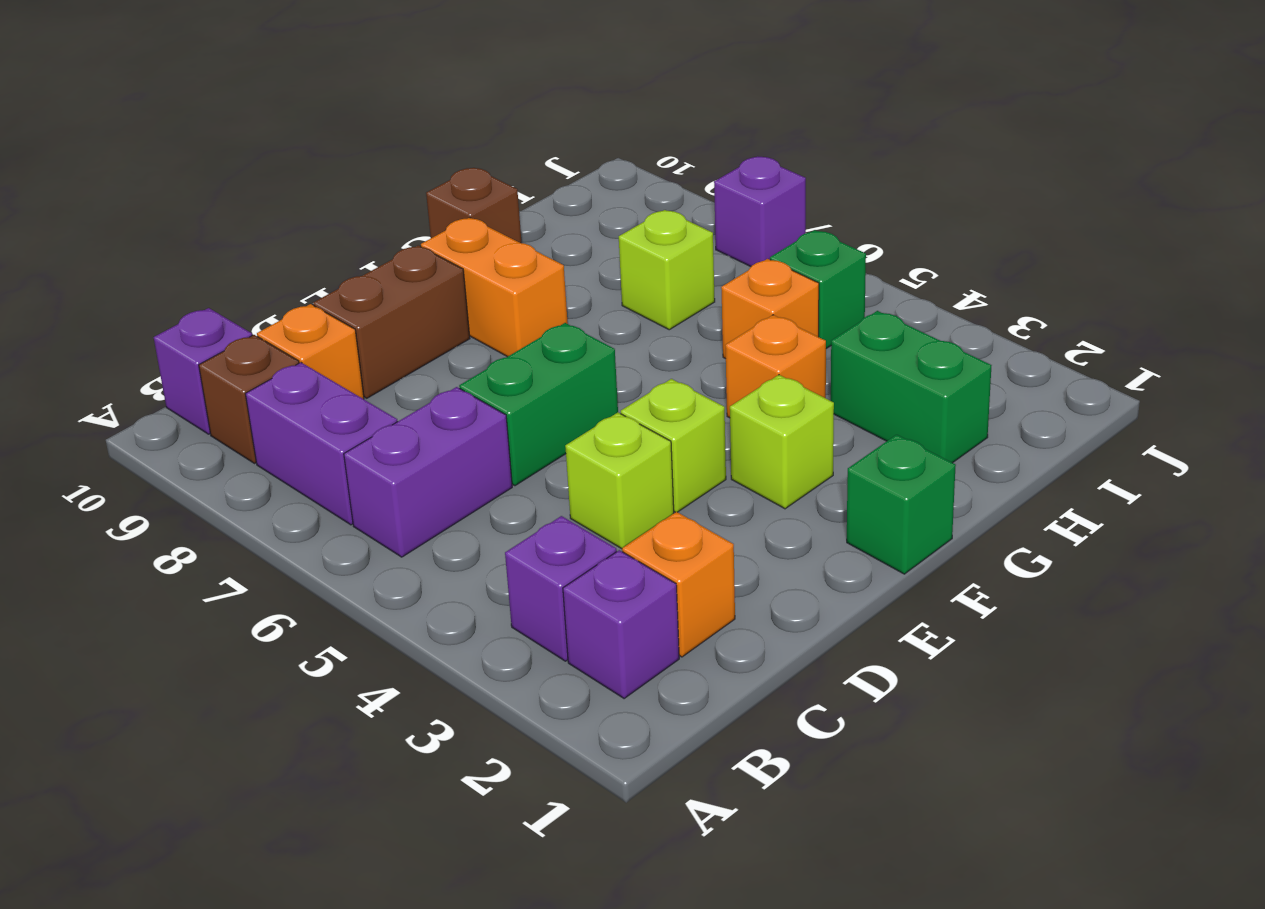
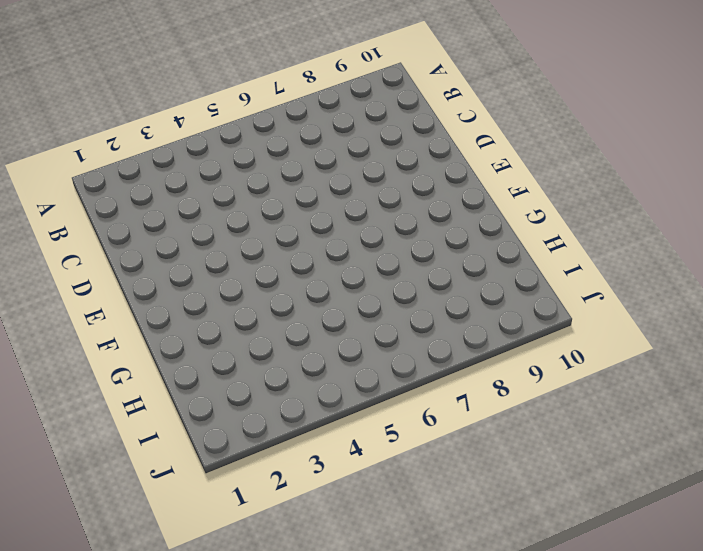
none -> purple 1x1 brick [563,550,679,699]
none -> purple 1x1 brick [505,516,617,661]
none -> purple 1x2 brick [344,387,512,557]

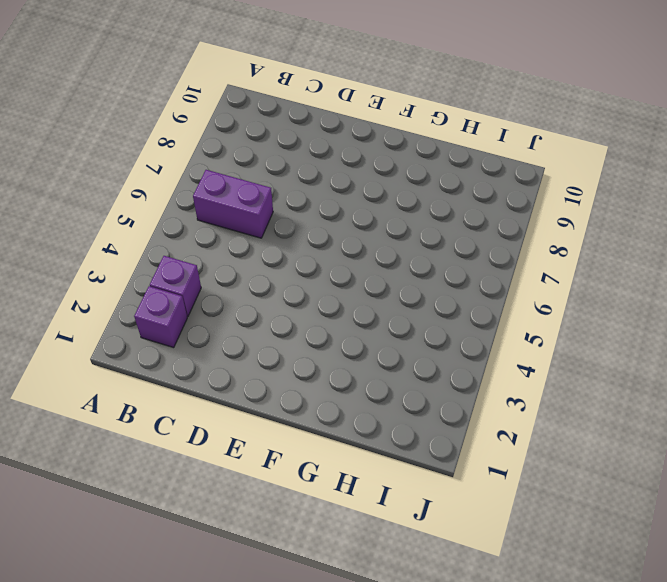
none -> purple 1x2 brick [246,363,398,525]
none -> brown 1x1 brick [199,335,299,463]
none -> purple 1x1 brick [154,308,252,434]

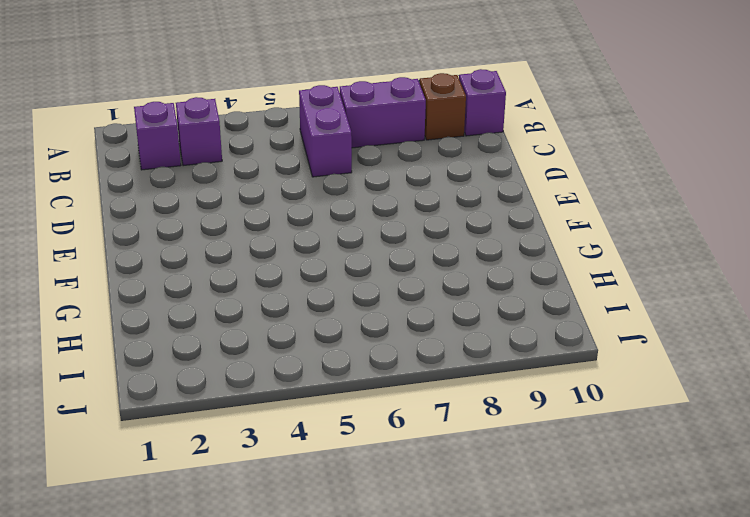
none -> orange 1x1 brick [622,512,735,657]
none -> orange 1x1 brick [257,304,364,399]
none -> lime 1x1 brick [565,413,674,549]

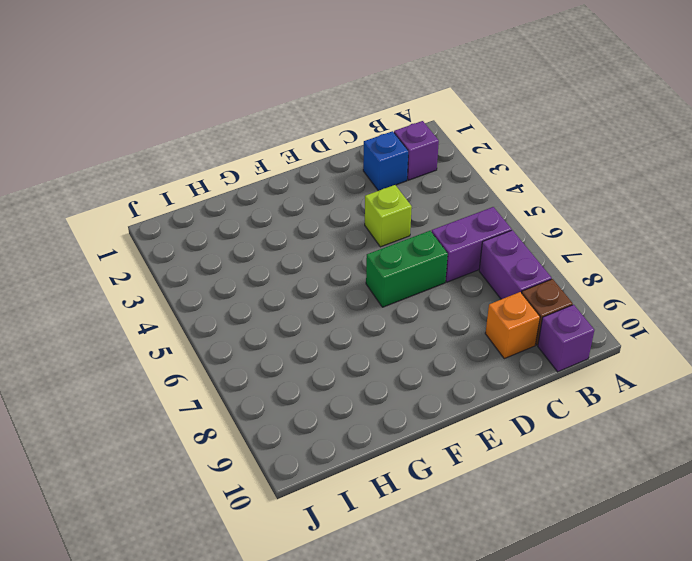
blue 1x1 brick [363,131,408,191] -> orange 1x1 brick [622,512,735,657]
none -> purple 1x1 brick [505,516,617,661]
none -> brown 1x2 brick [313,245,470,398]
none -> lime 1x1 brick [621,379,726,512]

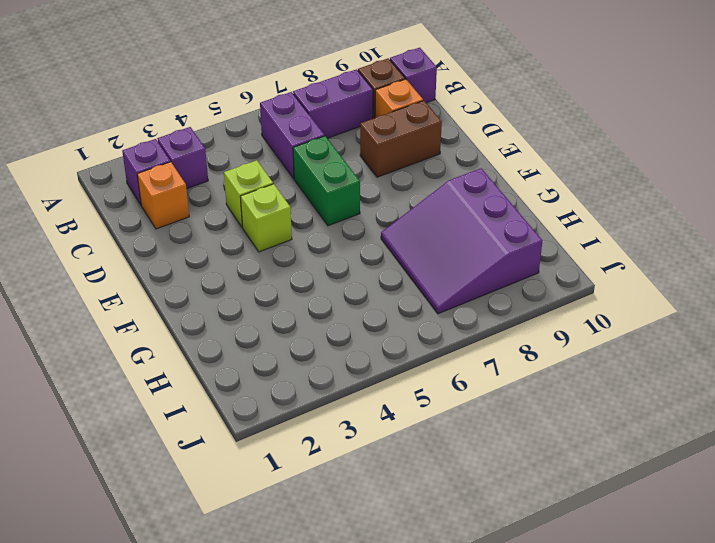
brown 1x2 brick [360,101,442,177] -> brown 1x2 brick turned to [313,245,470,398]
purple 3x3 slope [381,168,543,314] -> lime 1x1 brick [619,210,715,330]
none -> green 1x1 brick [847,435,956,574]
none -> lime 1x1 brick [730,375,834,509]
none -> orange 1x2 brick [421,217,568,357]

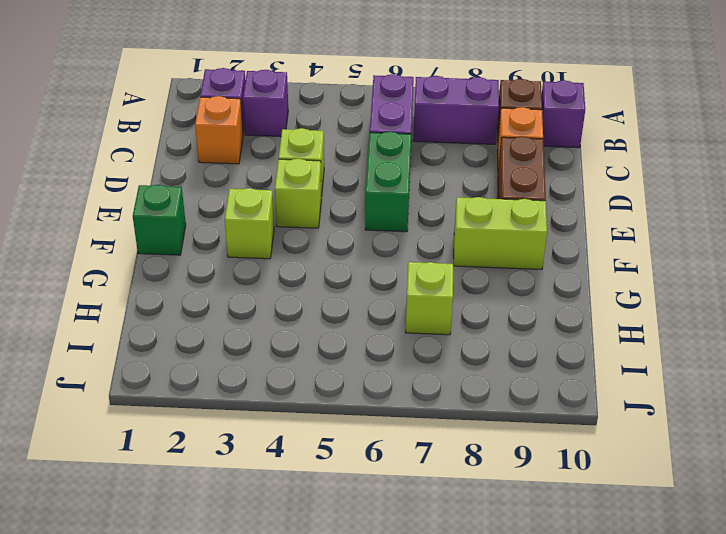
lime 1x2 brick [454,197,547,270] -> orange 1x2 brick [421,217,568,357]
none -> orange 1x1 brick [725,315,826,418]
none -> brown 1x1 brick [426,168,522,243]
none -> green 1x2 brick [831,311,992,463]

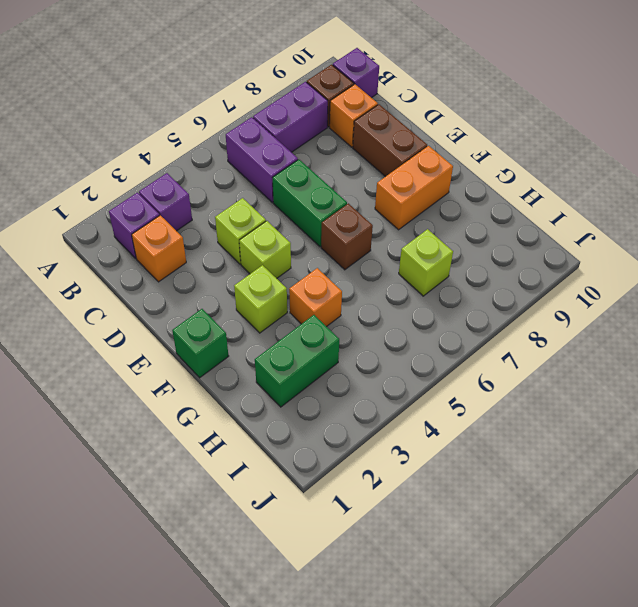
brown 1x1 brick [321,203,373,270] -> brown 1x1 brick moved to [426,168,522,243]
none -> orange 1x1 brick [721,259,819,359]
none -> green 1x1 brick [770,230,866,349]
none -> purple 1x1 brick [714,156,806,266]

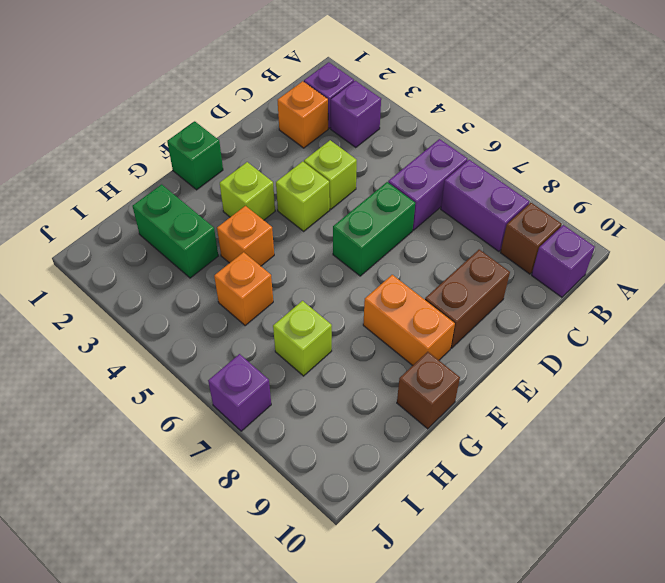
none -> orange 1x1 brick [257,304,364,399]
none -> green 1x1 brick [770,230,866,349]

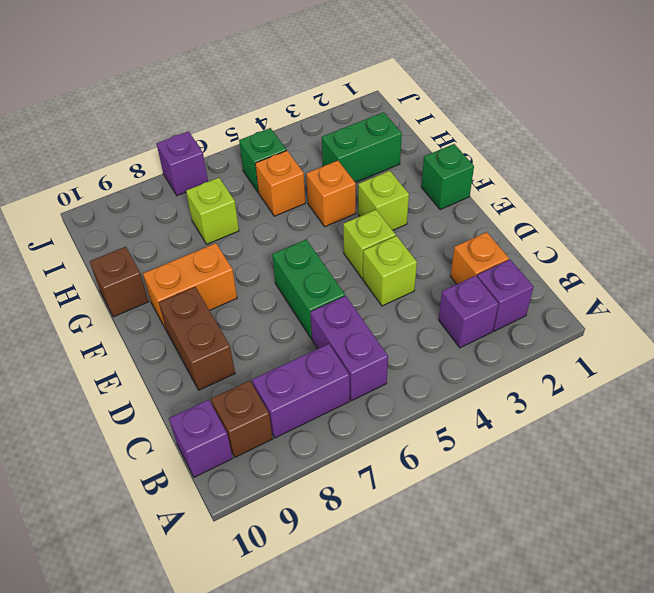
none -> orange 1x1 brick [257,304,364,399]

